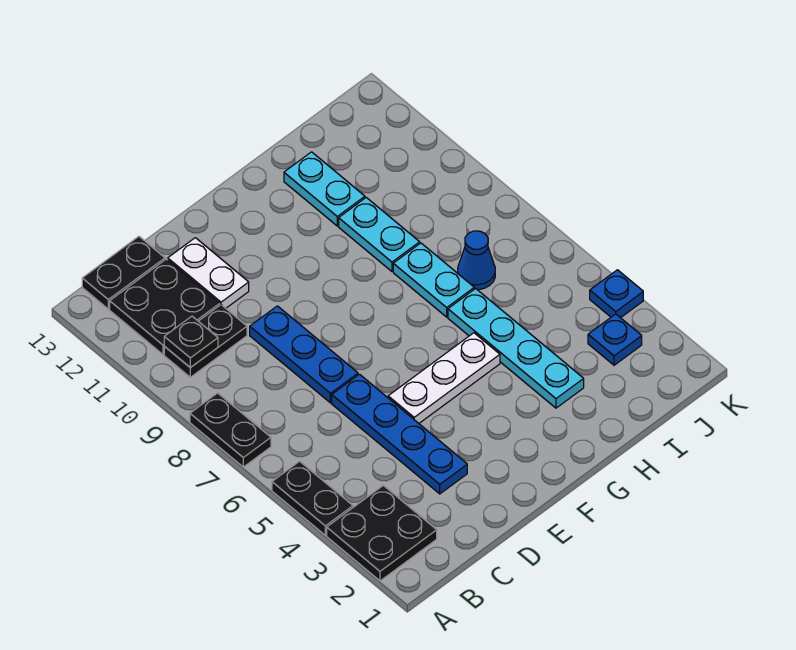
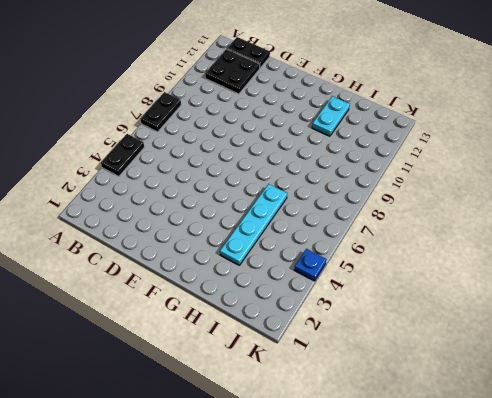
none -> black 2x2 plate [327,485,437,581]
none -> black 1x2 plate [164,305,247,377]
none -> blue 1x4 plate [332,374,467,494]

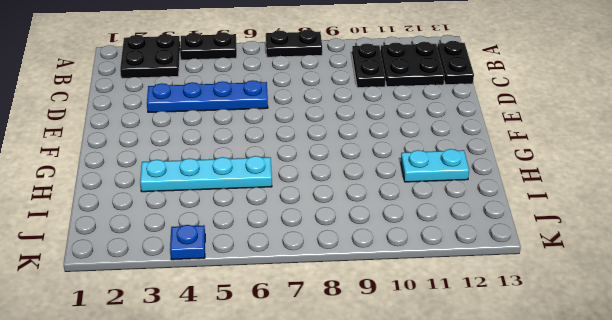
none -> blue 1x3 plate [250,306,358,403]
none -> white 1x2 plate [168,238,249,308]
none -> white 1x3 plate [388,333,500,423]

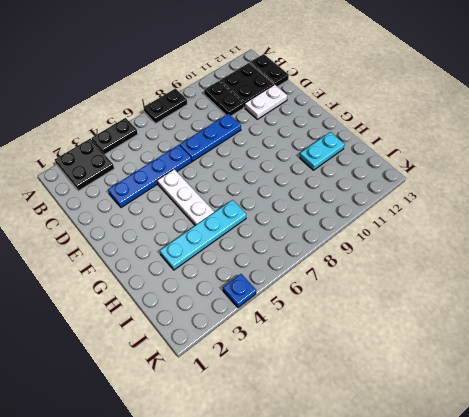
none -> cyan 1x2 plate [393,243,474,317]
none -> cyan 1x2 plate [339,198,420,271]
none -> blue 1x1 cone [458,231,495,290]

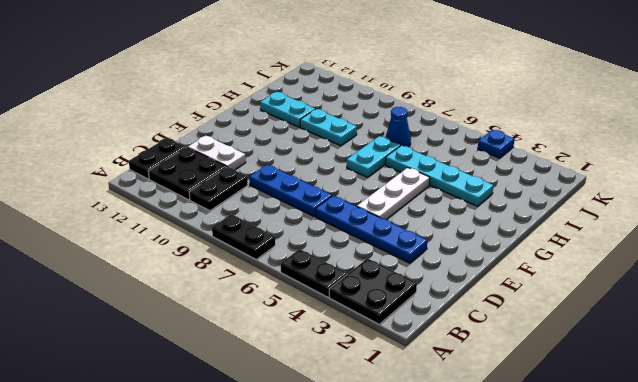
cyan 1x2 plate [347,136,400,177] -> cyan 1x2 plate turned to [393,243,474,317]
none -> blue 1x1 plate [588,314,642,365]
none -> black 1x1 plate [164,316,218,368]

